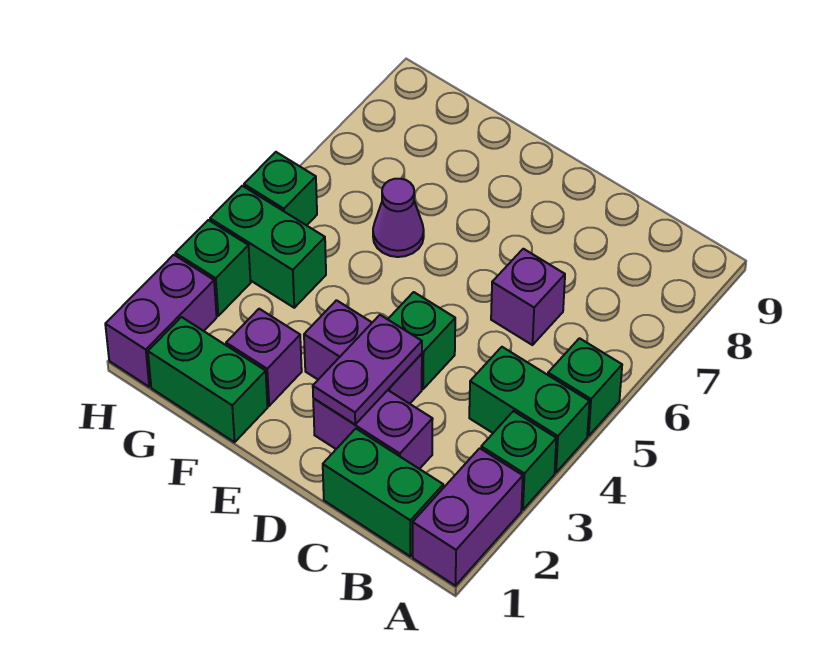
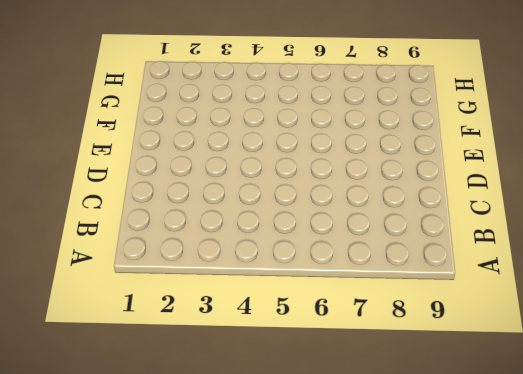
none -> purple 1x2 brick [413,448,523,586]
none -> green 1x1 brick [481,411,556,510]
none -> green 1x2 brick [469,347,590,473]

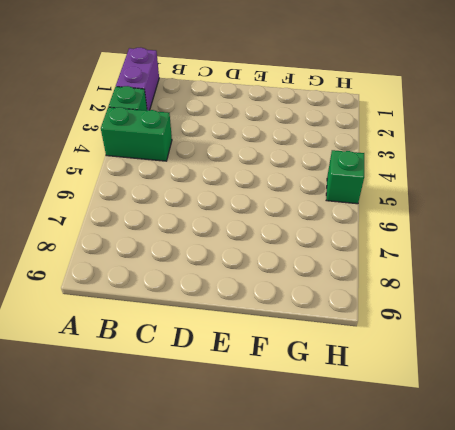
none -> green 1x1 brick [548,338,622,436]
none -> green 1x2 brick [323,429,443,556]
none -> purple 1x2 brick [313,390,433,469]

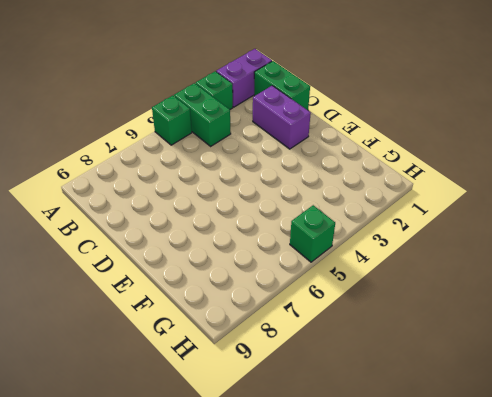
none -> purple 1x1 brick [491,249,565,345]
none -> purple 1x2 brick [304,300,422,404]
none -> green 1x1 brick [388,292,455,389]

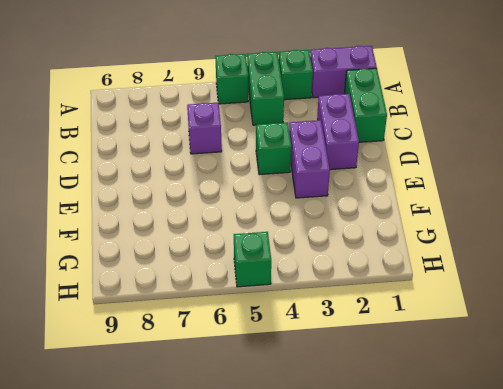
none -> green 1x2 brick [148,317,268,442]
none -> purple 1x1 brick [226,309,302,406]
none -> purple 1x1 cone [373,179,424,257]

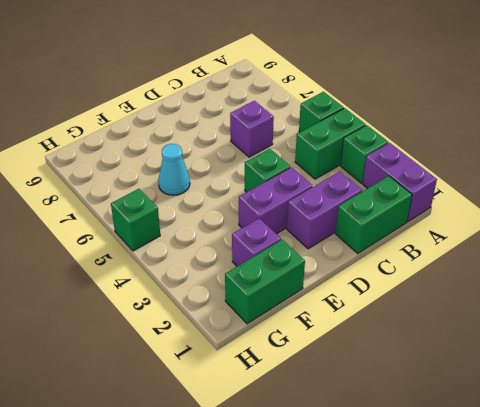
cyan 1x1 cone [158,144,190,195] -> purple 1x1 cone [373,179,424,257]
none -> green 1x2 brick [210,186,326,308]
none -> purple 1x2 brick [105,255,217,387]
none -> green 1x1 brick [175,220,251,316]

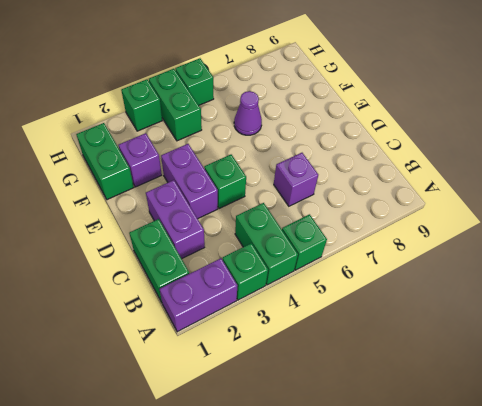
none -> purple 1x2 brick [105,255,217,387]
none -> purple 1x2 plate [313,315,422,424]

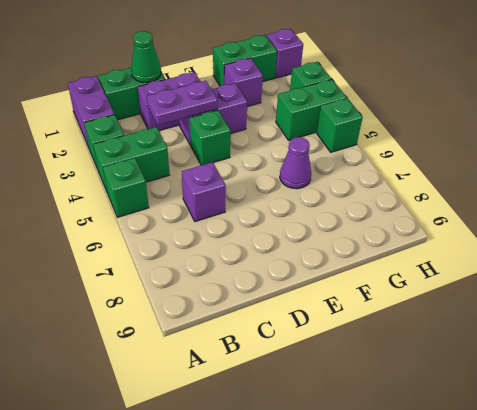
green 1x1 cone [131,31,161,82] -> none
purple 1x2 plate [147,81,218,125] -> purple 1x2 plate turned to [313,315,422,424]
purple 1x1 brick [266,29,303,78] -> purple 1x2 brick [105,255,217,387]

